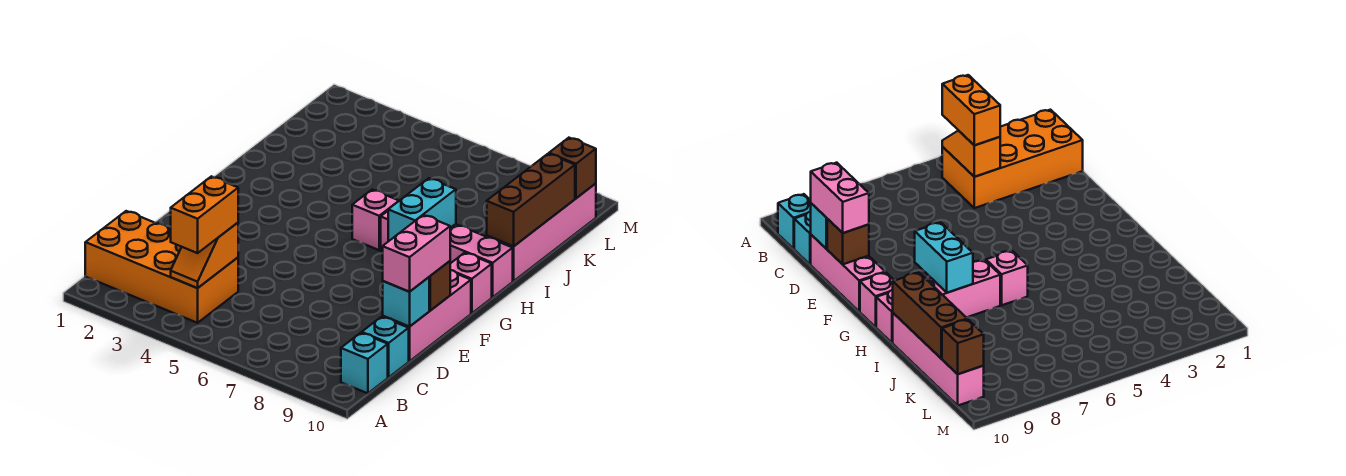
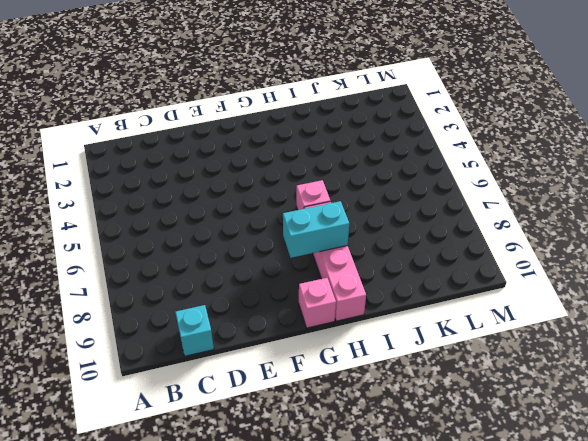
none -> orange 2x4 brick [85,211,238,323]
none -> cyan 1x1 brick [341,333,388,393]
none -> pink 1x3 brick [383,270,471,361]

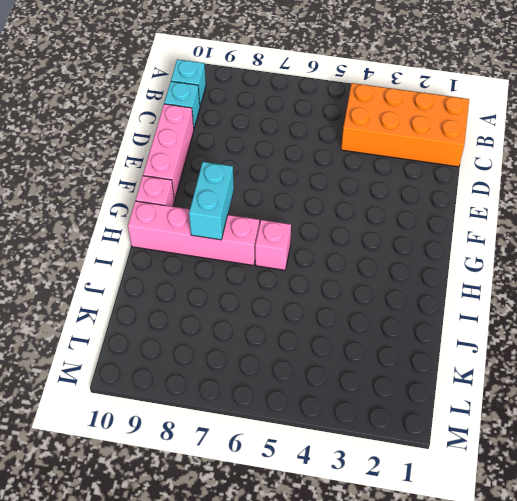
none -> pink 1x4 brick [487,184,596,281]
none -> orange 1x2 slope [171,223,238,288]
none -> cyan 1x1 brick [383,277,429,327]

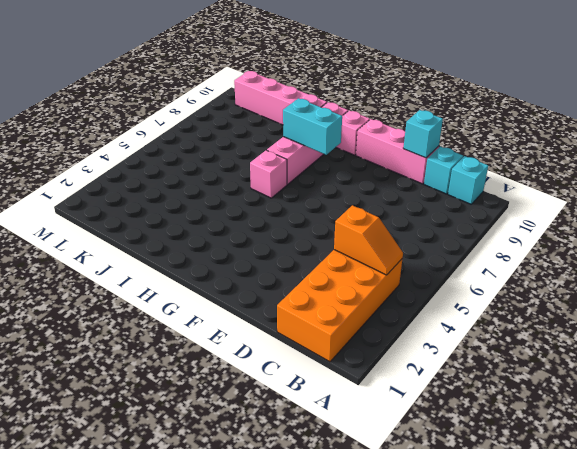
none -> brown 1x1 brick [429,261,450,311]
none -> brown 1x3 brick [487,154,575,246]
none -> brown 1x1 brick [549,138,596,198]

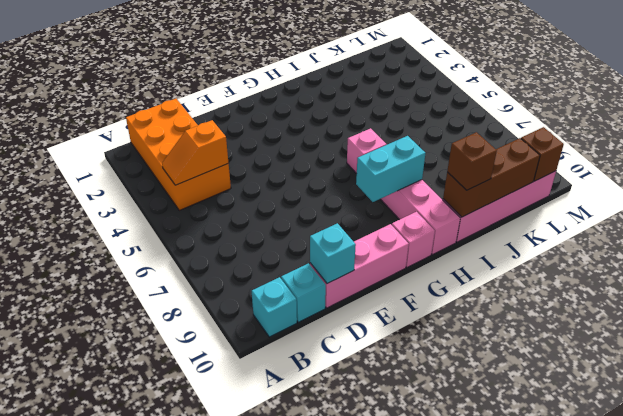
brown 1x1 brick [447,132,497,190] -> brown 1x1 brick moved to [429,261,450,311]
none -> orange 1x2 brick [171,176,238,253]
none -> pink 1x2 brick [383,215,450,292]

